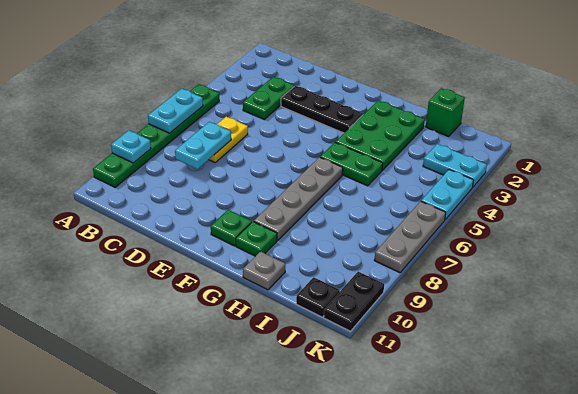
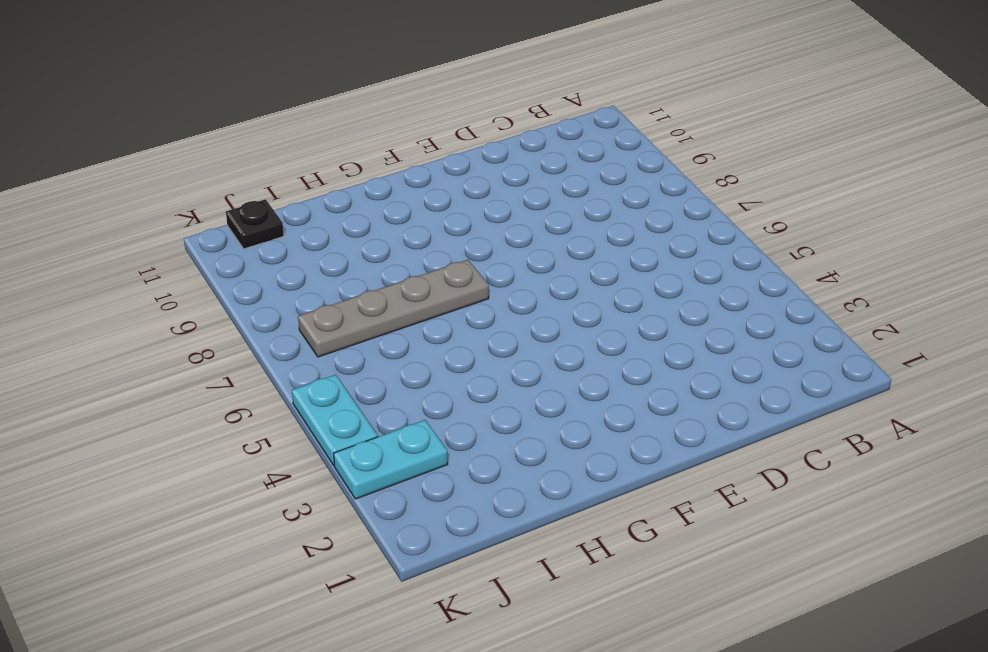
grey 1x4 plate [298,260,489,357] -> grey 1x4 plate turned to [254,157,343,240]
none -> green 1x6 plate [93,84,219,187]
none -> green 1x2 plate [243,77,294,119]
none -> yellow 1x2 plate [209,117,248,162]

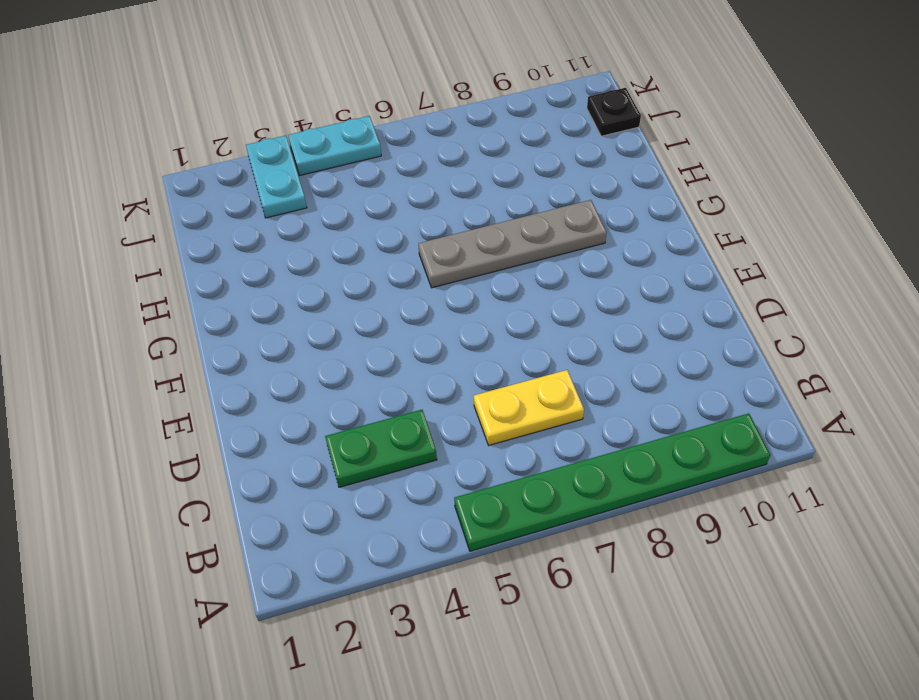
none -> black 1x3 plate [281,86,363,133]
none -> green 1x1 plate [211,210,252,246]
none -> green 2x3 plate [335,100,425,170]

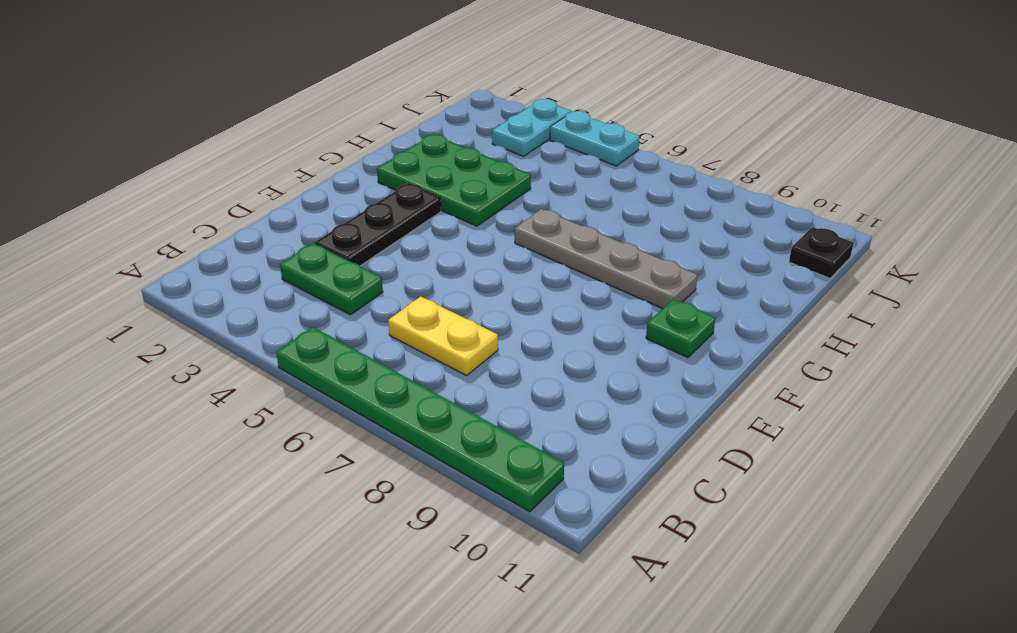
none -> green 1x2 plate [320,143,383,186]
none -> green 1x1 plate [236,222,277,256]
none -> grey 1x1 plate [243,251,285,290]

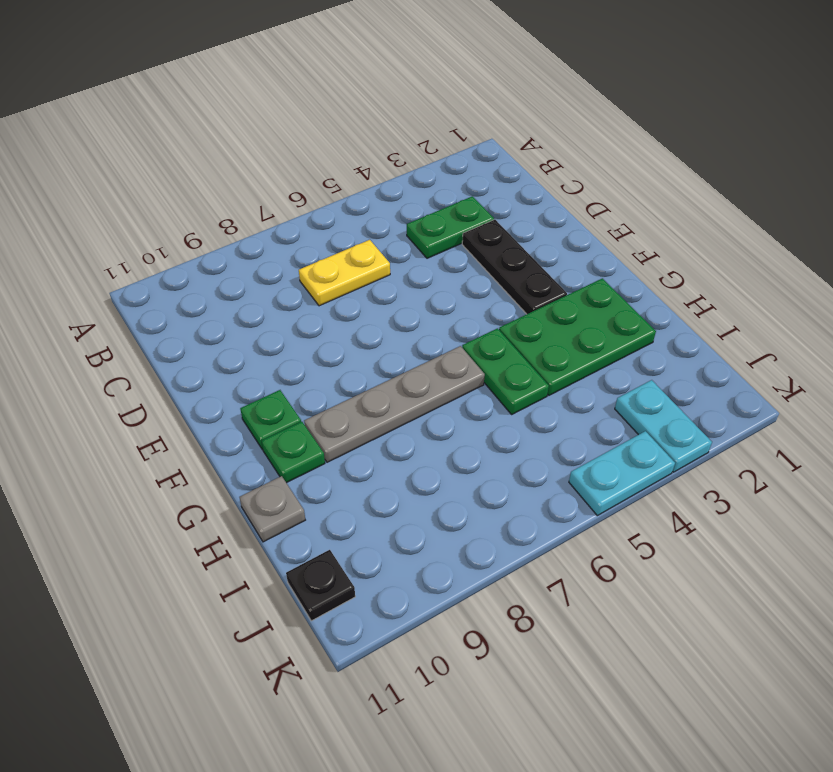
none -> green 1x6 plate [93,84,219,187]
none -> green 1x1 brick [426,88,465,136]
none -> grey 1x3 plate [374,201,446,273]

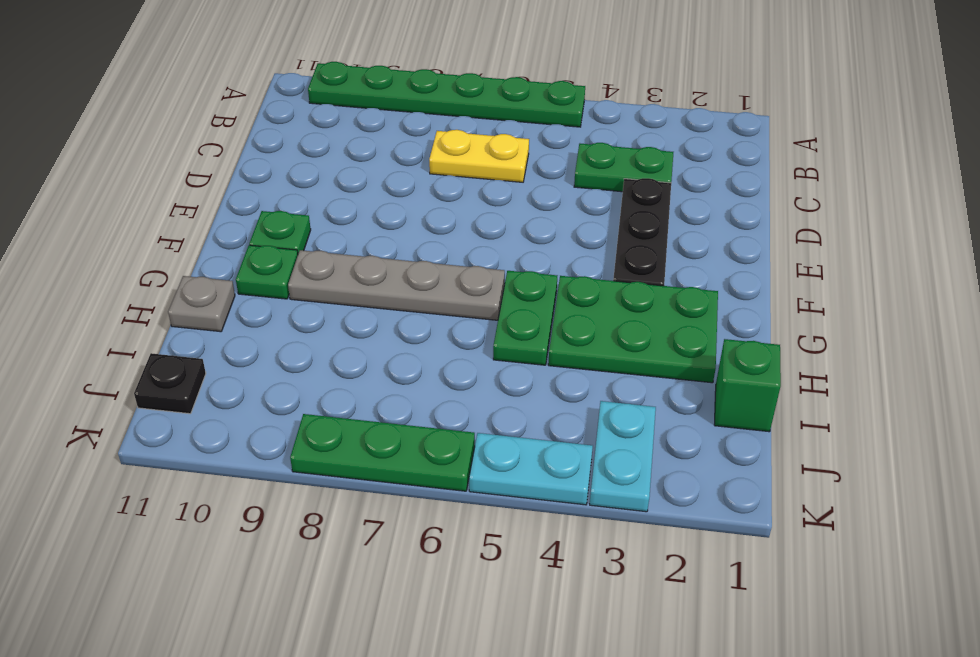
green 1x3 plate [290,414,475,491] -> grey 1x3 plate [374,201,446,273]
none -> black 1x2 plate [324,272,384,331]
none -> cyan 1x2 plate [148,89,203,133]
none -> cyan 1x1 plate [111,130,151,163]

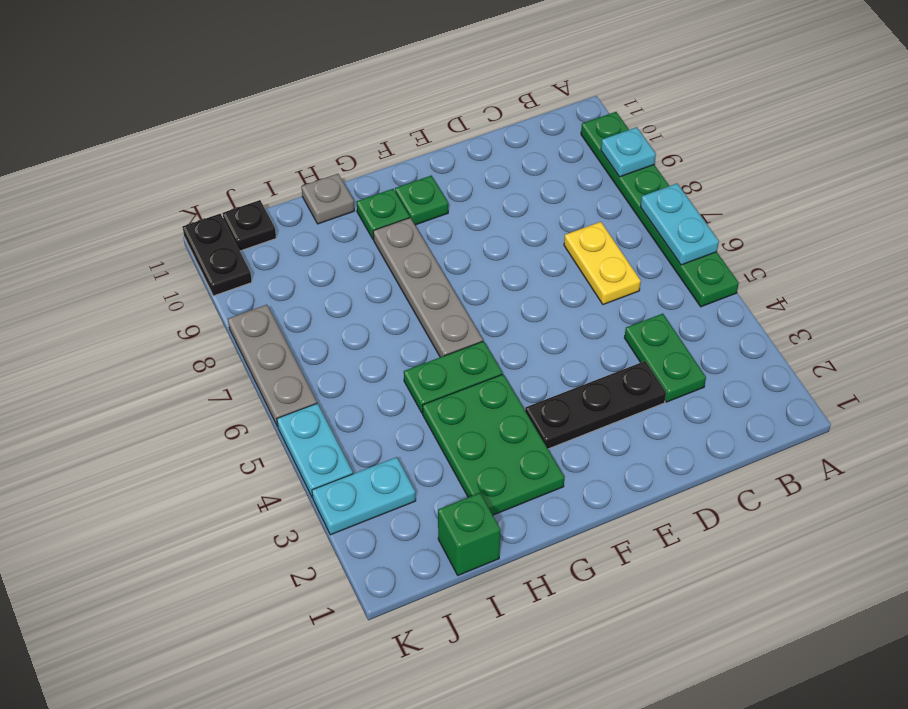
none -> cyan 1x2 plate [175,122,231,169]

